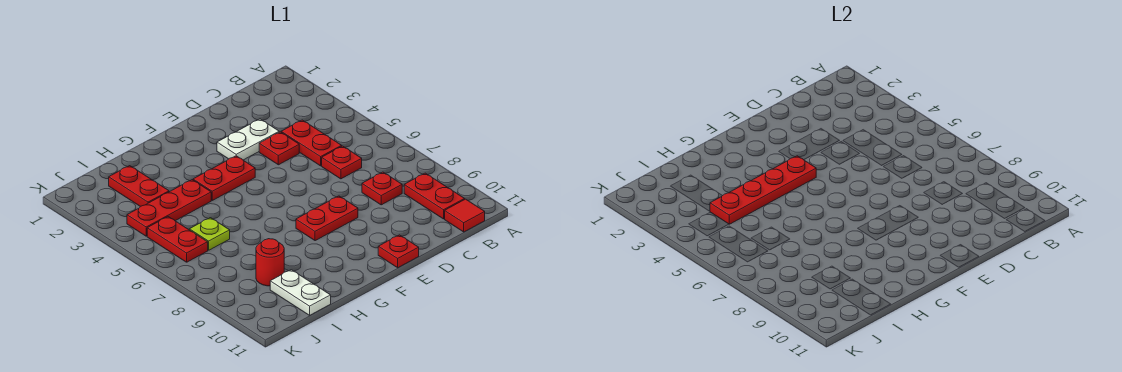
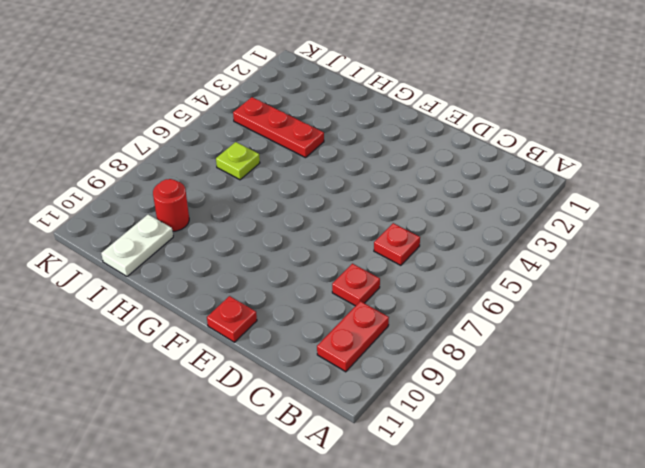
none -> red 1x1 tile [445,199,485,232]
none -> red 1x2 plate [281,120,342,166]
none -> white 1x2 plate [217,119,279,160]

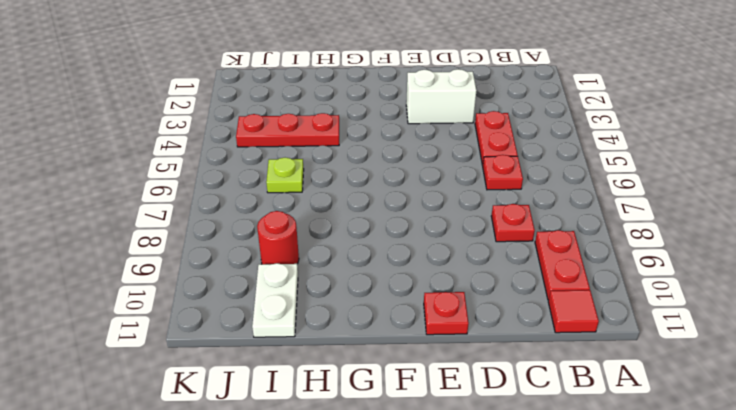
white 1x2 brick [406,69,477,124] -> white 1x2 plate [217,119,279,160]
none -> red 1x1 plate [259,132,299,165]
none -> red 1x2 plate [296,196,358,241]
none -> red 1x2 plate [193,156,255,200]

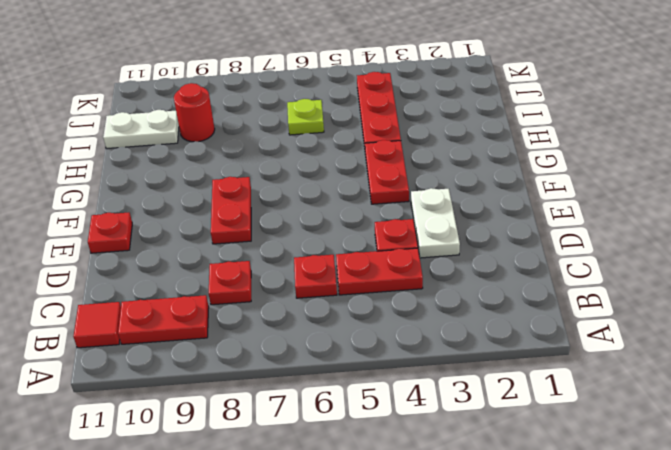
none -> red 1x2 plate [109,166,169,207]
none -> red 1x2 plate [147,217,208,262]
none -> red 1x4 plate [710,156,816,224]

